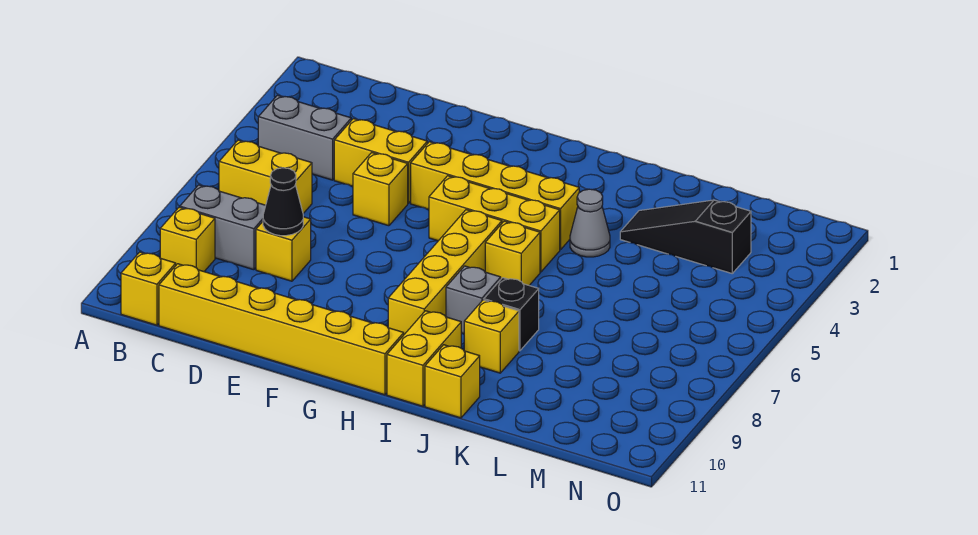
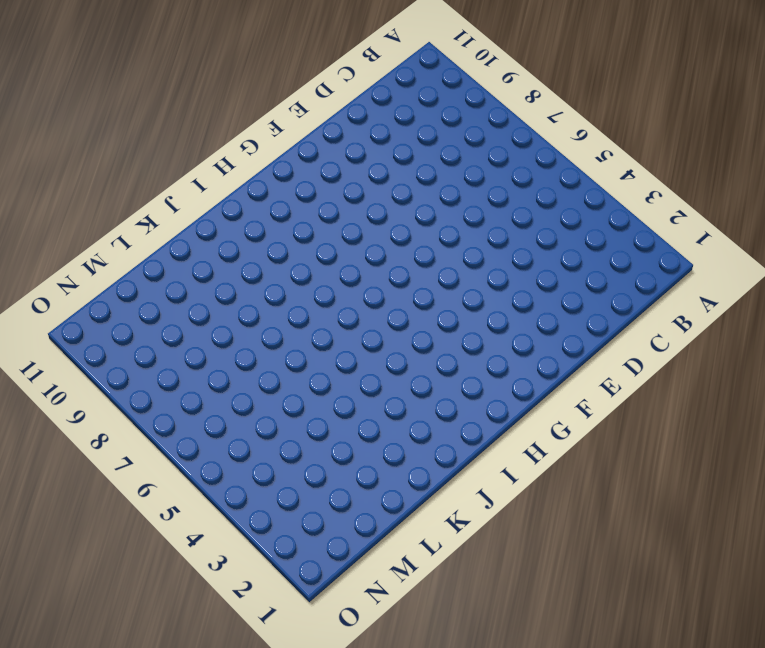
none -> grey 1x2 brick [258,95,351,180]
none -> yellow 1x2 brick [219,140,312,214]
none -> grey 1x2 brick [180,185,266,270]

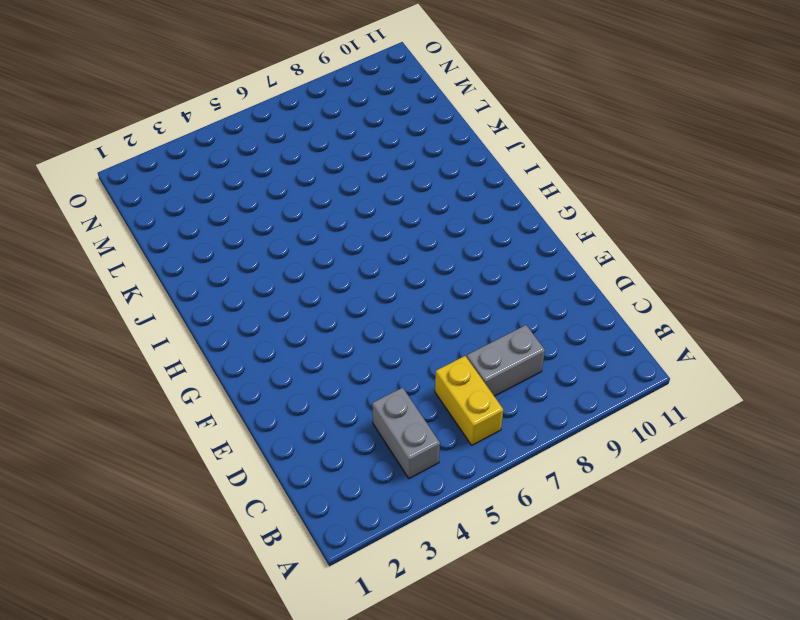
grey 1x2 brick [467,325,545,396] -> grey 1x2 brick turned to [180,185,266,270]
none -> yellow 1x1 brick [160,207,215,271]
none -> yellow 1x1 brick [121,252,176,325]
none -> yellow 1x6 brick [159,264,404,395]

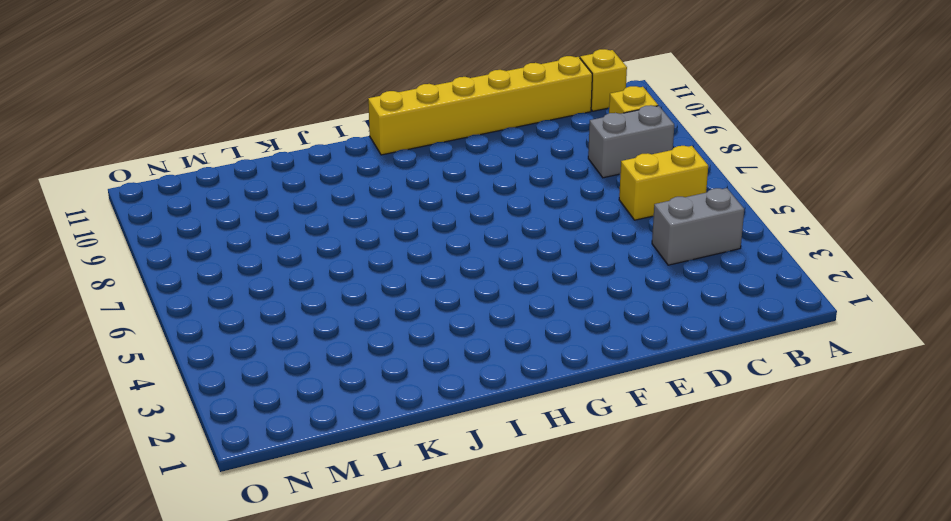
none -> yellow 1x2 brick [334,119,427,203]
none -> yellow 1x1 brick [256,217,311,281]
none -> yellow 1x1 brick [353,153,408,226]

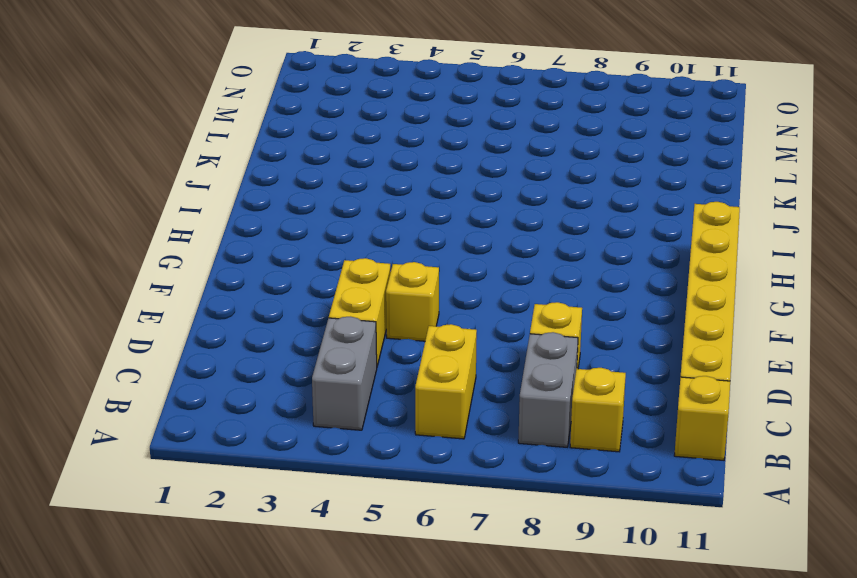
none -> yellow 1x4 brick [411,142,579,250]
none -> yellow 1x3 brick [429,176,560,272]
none -> yellow 1x4 brick [388,210,502,334]

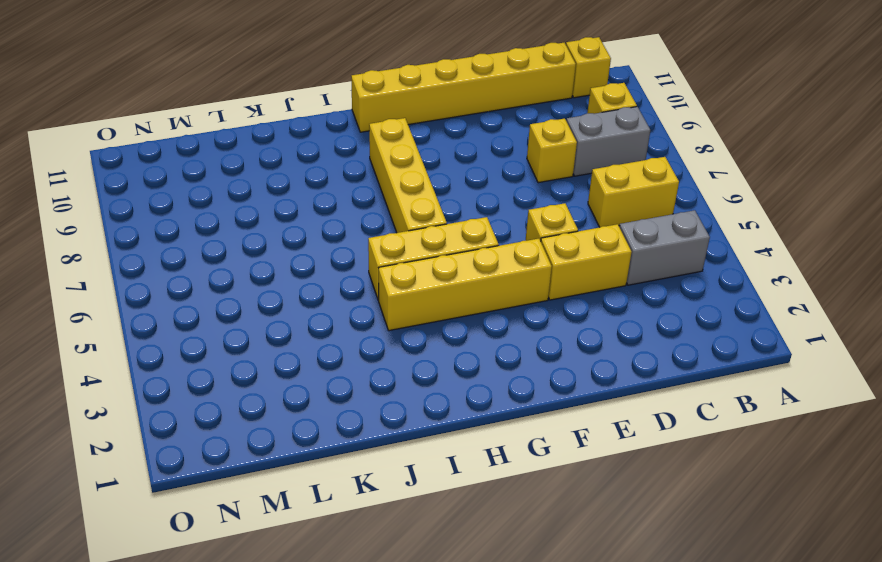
none -> yellow 1x1 brick [485,221,540,285]
none -> grey 1x1 brick [446,266,501,334]
none -> yellow 1x2 brick [387,311,461,406]

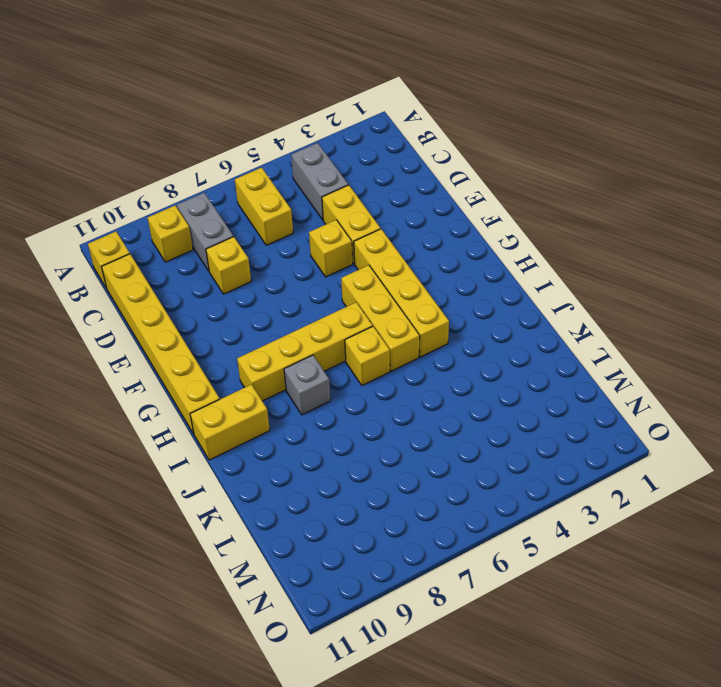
none -> grey 1x1 cone [570,189,610,257]
none -> black 1x1 brick [484,278,539,351]
none -> yellow 1x1 brick [464,300,519,373]

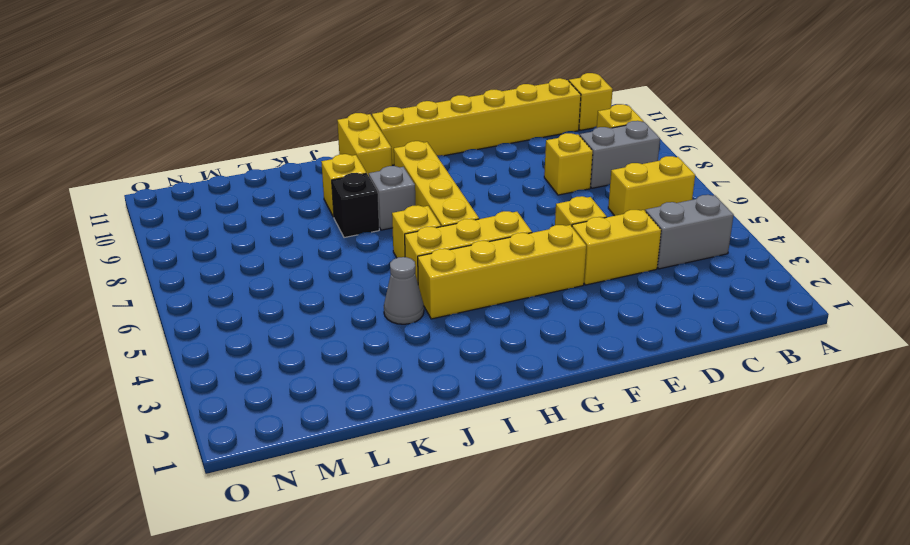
none -> yellow 1x1 brick [425,345,480,418]
none -> black 1x3 slope [620,200,751,273]
none -> black 1x1 cone [263,168,303,236]

